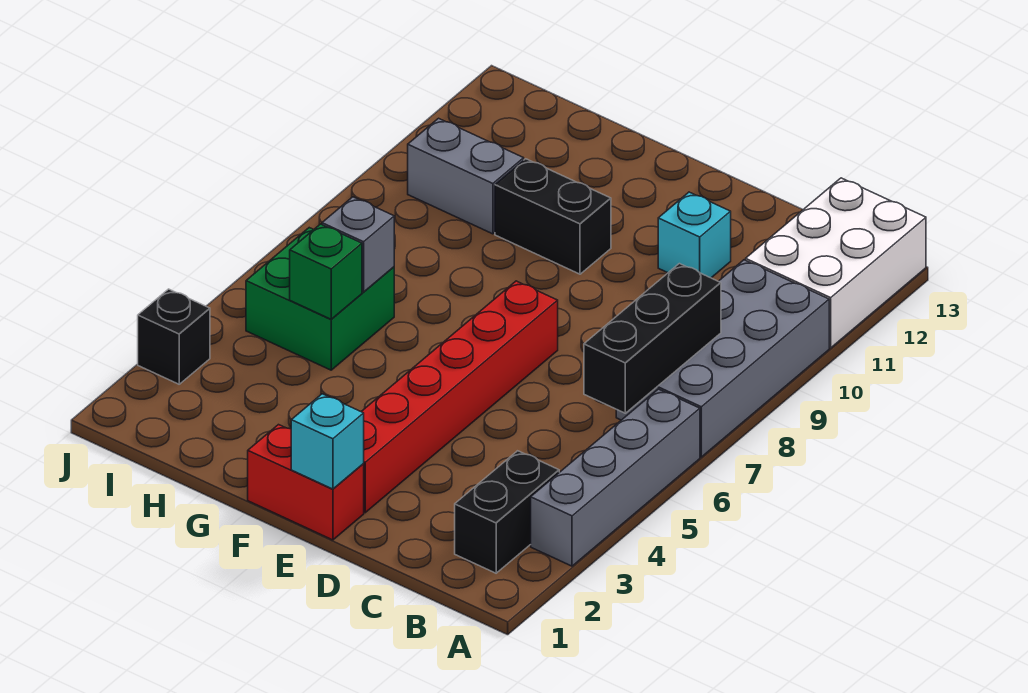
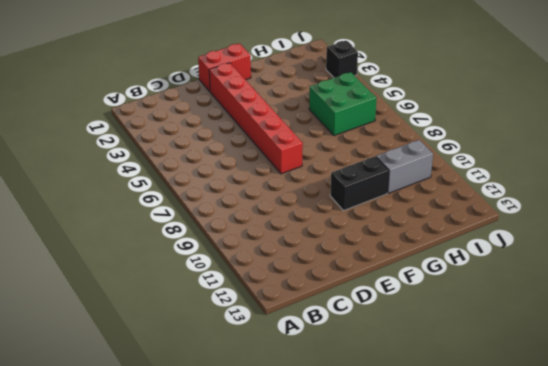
none -> grey 1x4 brick [531,389,700,566]
none -> grey 2x4 brick [616,260,829,457]
none -> white 2x3 brick [746,178,926,348]

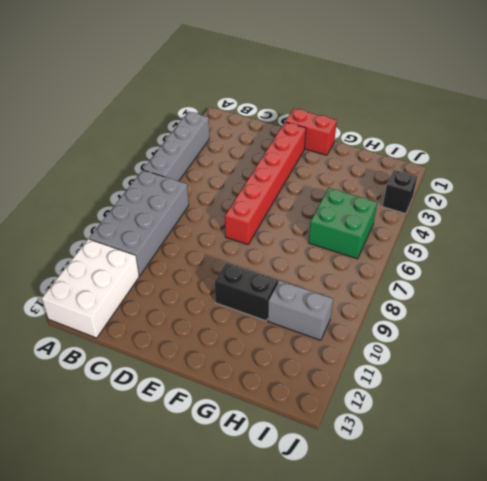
none -> black 1x2 brick [455,451,559,573]
none -> cyan 1x1 brick [658,192,731,278]
none -> black 1x3 brick [584,264,721,413]

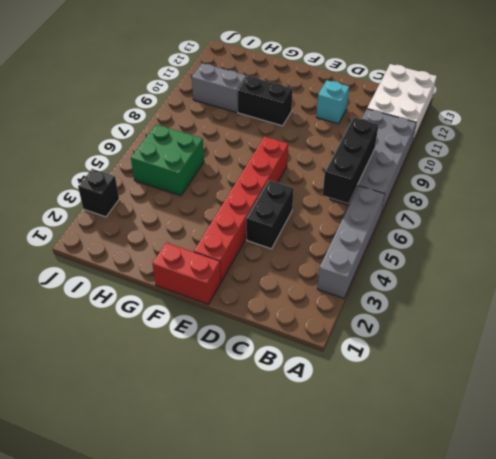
black 1x2 brick [246,180,294,249] -> black 1x2 brick moved to [455,451,559,573]
none -> cyan 1x1 brick [291,394,364,489]
none -> green 1x1 brick [290,224,362,319]
none -> grey 1x1 brick [322,197,394,292]

